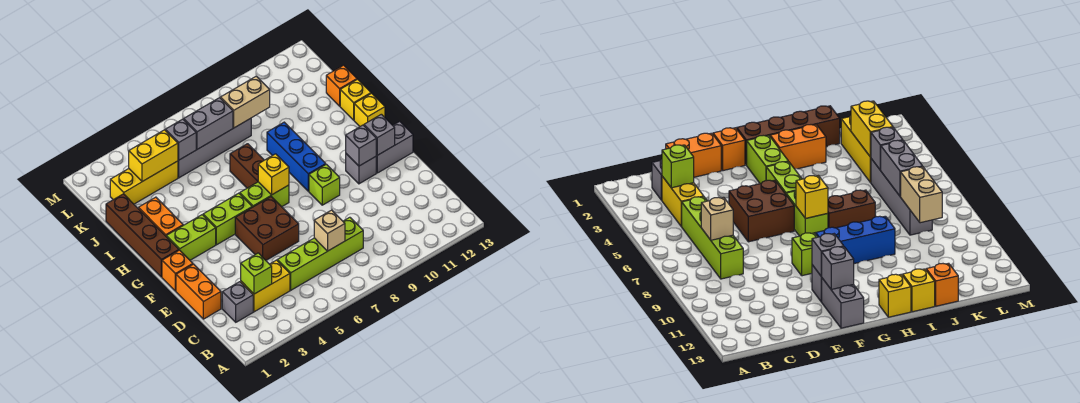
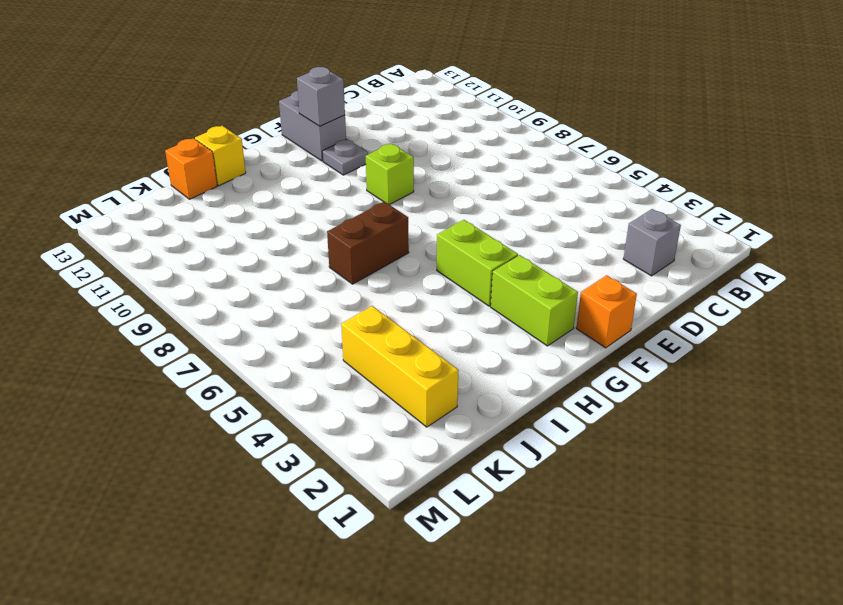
grey 1x1 plate [322,139,368,175] -> grey 1x1 brick [346,154,376,184]
none -> yellow 1x2 brick [241,260,290,312]
none -> lime 1x4 brick [277,217,363,290]
none -> orange 1x2 brick [176,264,221,319]
none -> brown 2x2 brick [235,197,299,260]

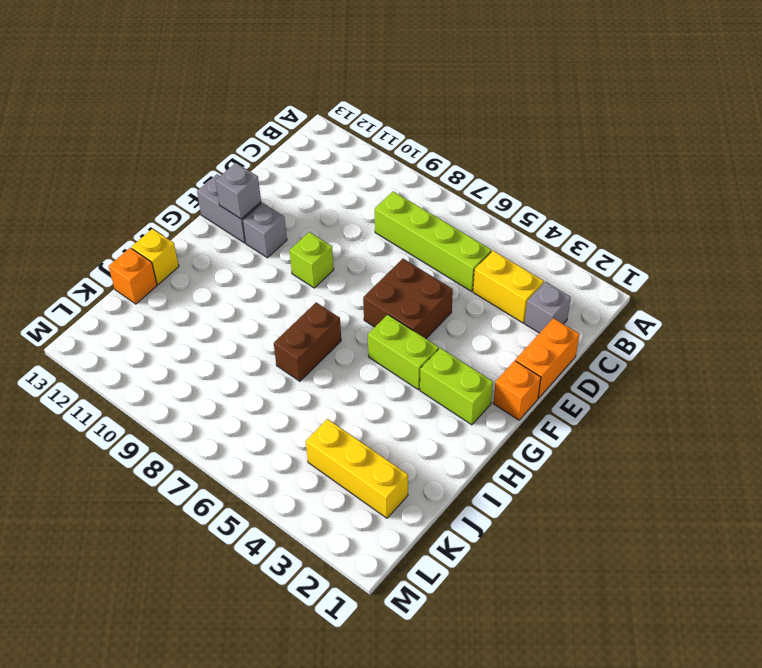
none -> brown 1x4 brick [106,194,179,277]
none -> lime 1x2 brick [240,182,289,207]
none -> blue 1x3 brick [267,122,326,191]
none -> orange 1x2 brick [138,197,183,236]

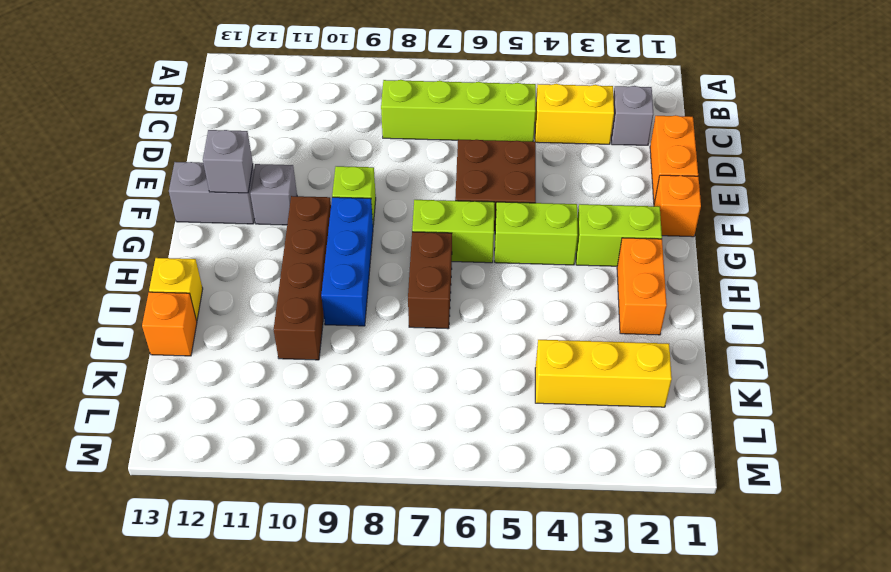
brown 1x4 brick [274,196,331,360] -> brown 1x4 brick moved to [106,194,179,277]
none -> yellow 1x1 brick [354,93,385,126]
none -> grey 1x4 brick [178,118,251,178]
none -> lime 1x1 brick [241,253,272,294]
none -> tan 1x1 brick [314,210,345,251]

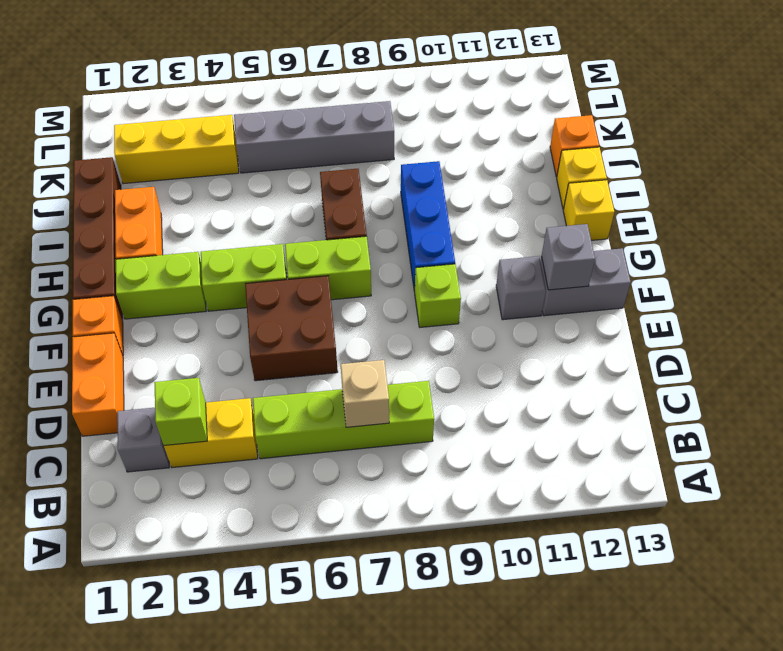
none -> grey 1x1 brick [346,125,376,166]
none -> yellow 1x1 brick [258,154,289,195]
none -> yellow 1x2 brick [129,130,178,181]
none -> grey 1x1 brick [165,119,196,160]

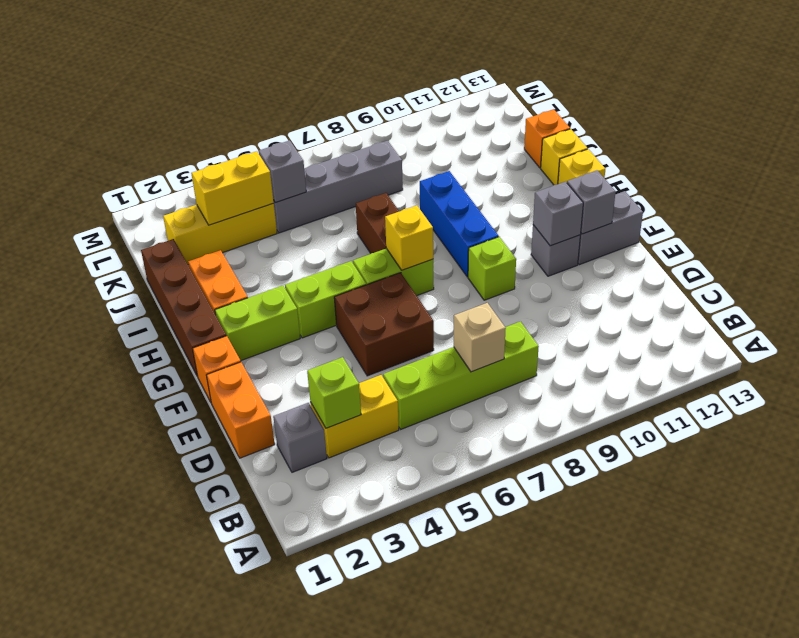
none -> grey 1x2 brick [184,98,233,149]
none -> tan 1x2 brick [220,76,270,128]

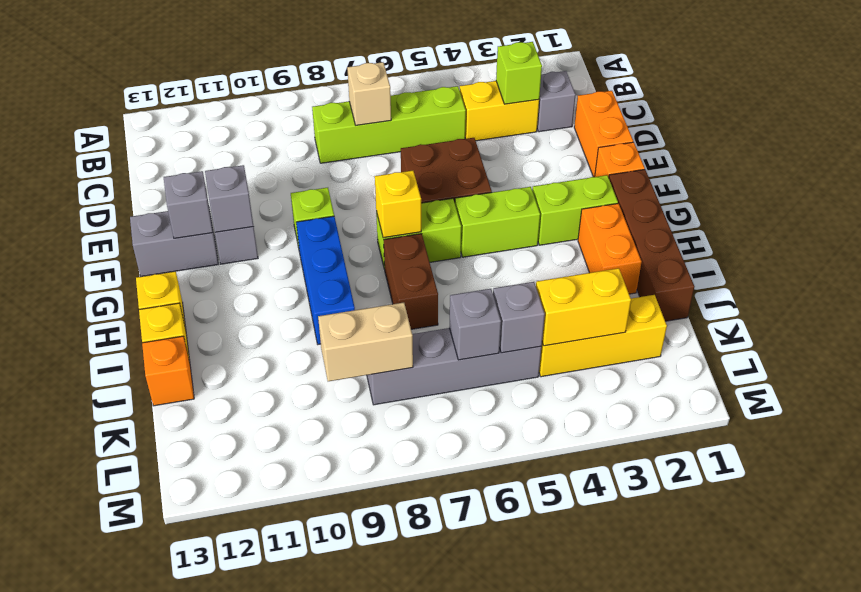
grey 1x1 brick [449,289,501,360] -> grey 1x2 brick [184,98,233,149]

